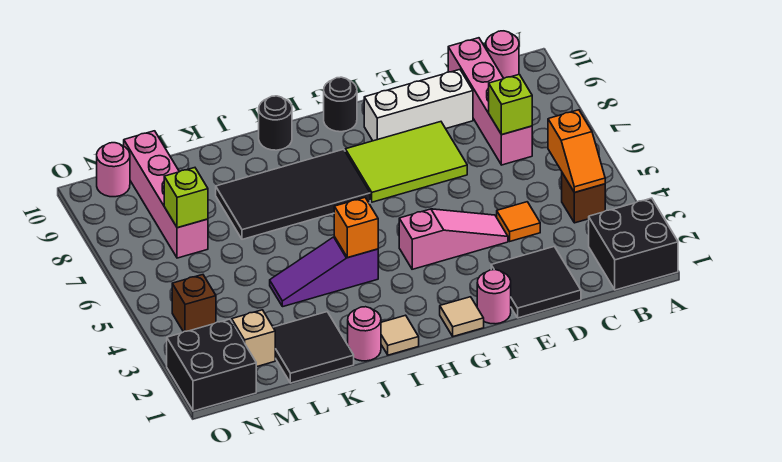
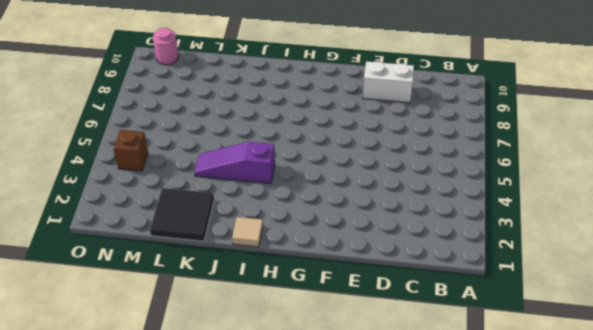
white 1x2 brick [363,61,414,103] -> white 1x3 brick [364,70,473,141]
none -> black 2x2 brick [589,198,678,290]
none -> brown 1x1 brick [562,173,605,223]
none -> pink 1x1 round brick [486,31,519,78]

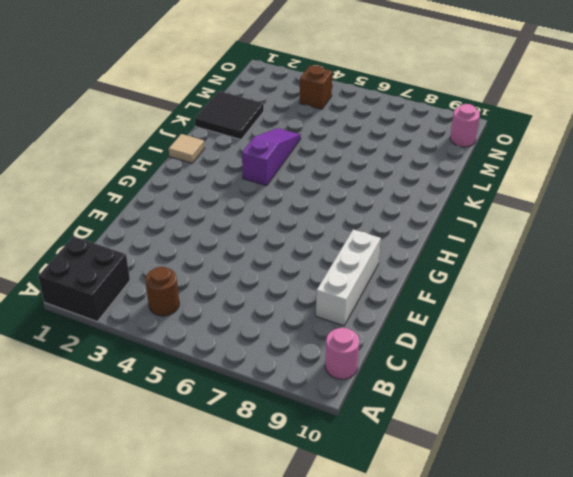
brown 1x1 round brick [145,267,179,316] -> brown 1x1 brick [562,173,605,223]
none -> pink 1x4 brick [448,38,532,165]
none -> black 2x2 tile [491,247,581,318]
none -> orange 1x1 tile [497,202,540,241]

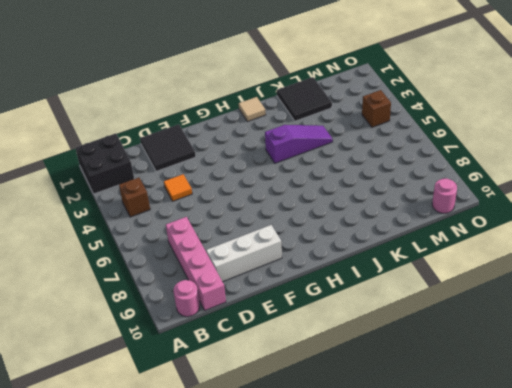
none -> pink 1x3 slope [399,209,508,269]
none -> lime 2x3 tile [345,122,467,202]
none -> pink 1x1 round brick [477,270,511,324]

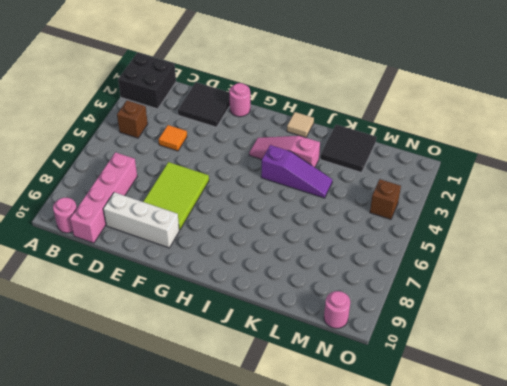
lime 2x3 tile [143,162,209,230] -> lime 2x3 tile turned to [345,122,467,202]
pink 1x3 slope [249,136,320,167] -> pink 1x3 slope moved to [399,209,508,269]
none -> tan 1x1 tile [440,297,484,336]
none -> black 1x1 round brick [324,77,357,132]
none -> black 2x4 tile [216,149,370,239]

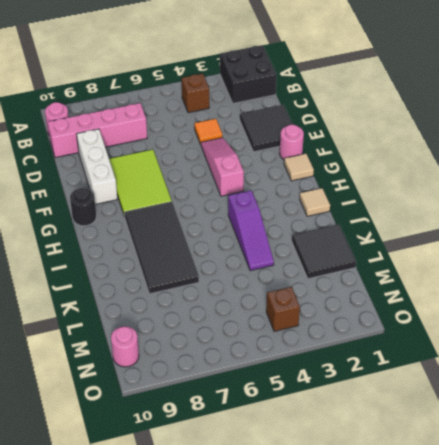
none -> black 1x1 round brick [259,96,292,150]
none -> pink 1x1 round brick [348,307,381,361]
none -> tan 1x1 brick [232,310,275,367]

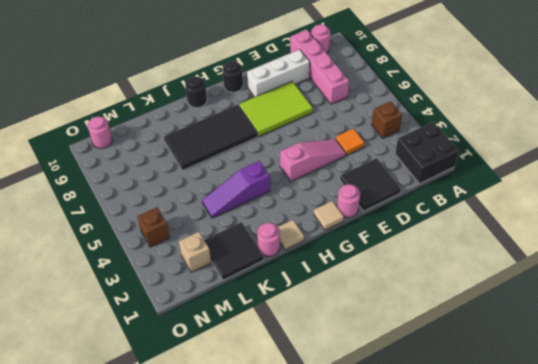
none -> pink 1x4 brick [124,131,208,258]
none -> black 2x2 brick [167,319,256,411]
none -> orange 1x2 slope [548,110,605,192]

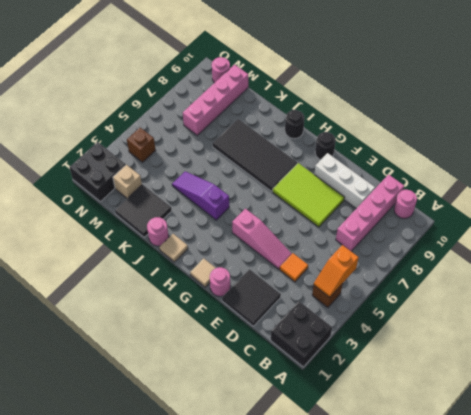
none -> lime 1x1 brick [489,74,532,135]
none -> orange 1x1 brick [334,198,378,258]
none -> lime 1x1 brick [164,168,208,228]

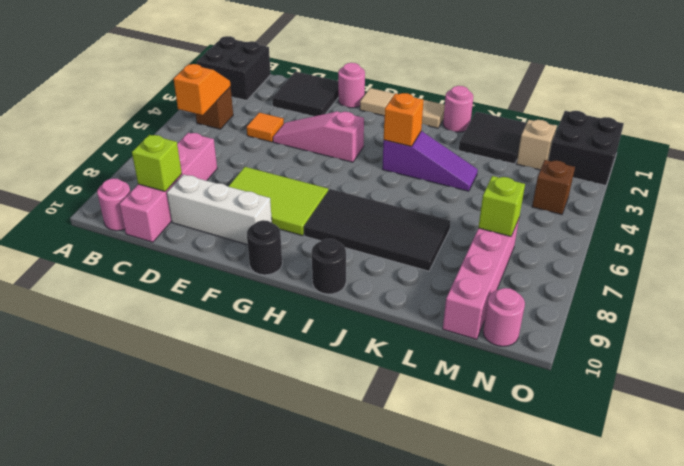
lime 1x1 brick [132,135,182,191] -> lime 1x1 brick moved to [489,74,532,135]

